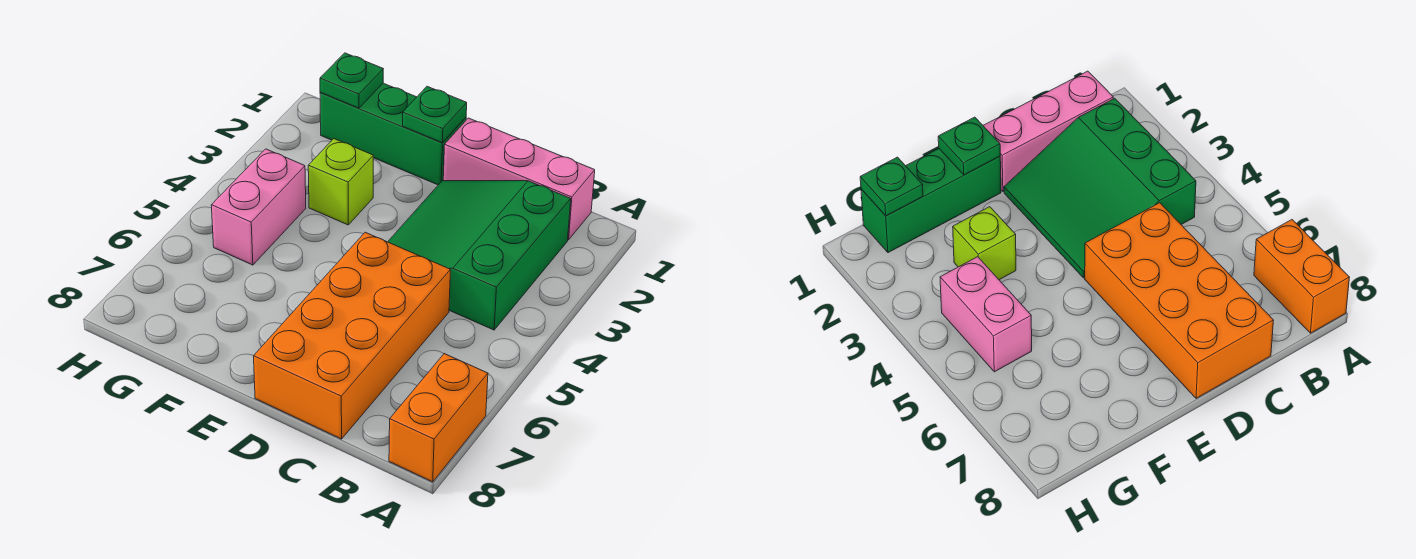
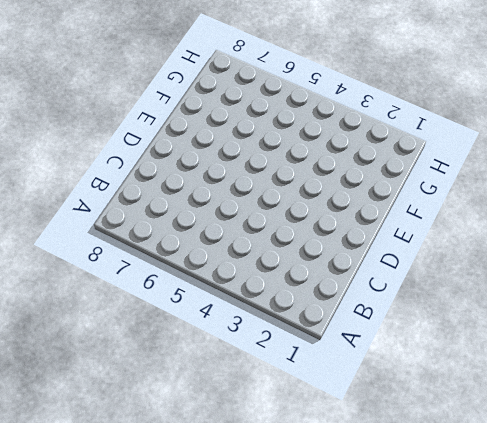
none -> orange 1x2 brick [389,354,488,482]
none -> pink 1x3 brick [443,118,595,240]

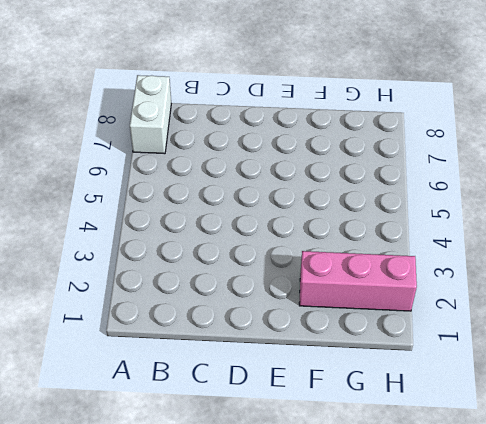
white 1x2 brick [130,75,171,154] -> orange 1x2 brick [389,354,488,482]
pink 1x3 brick [299,251,417,311] -> pink 1x3 brick moved to [443,118,595,240]
none -> green 3x3 slope [388,181,571,330]
none -> orange 2x4 brick [254,232,450,439]

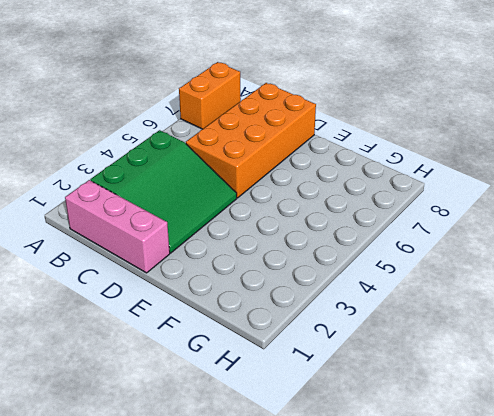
none -> green 1x3 brick [320,83,466,185]
none -> lime 1x1 brick [308,139,373,225]

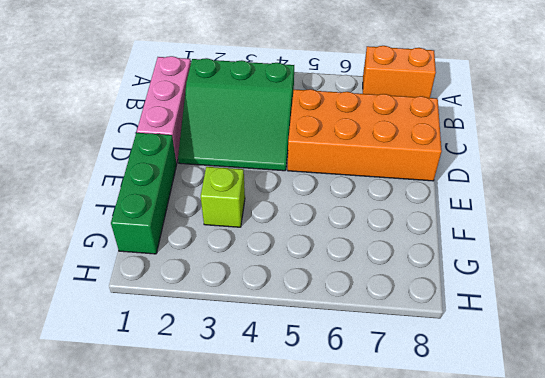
none -> pink 1x2 brick [211,149,306,265]
none -> green 1x1 plate [403,86,467,143]

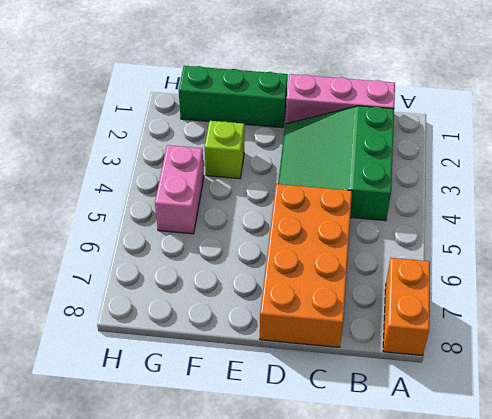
none -> green 1x1 plate [403,86,467,143]
none -> green 1x1 plate [320,53,383,108]

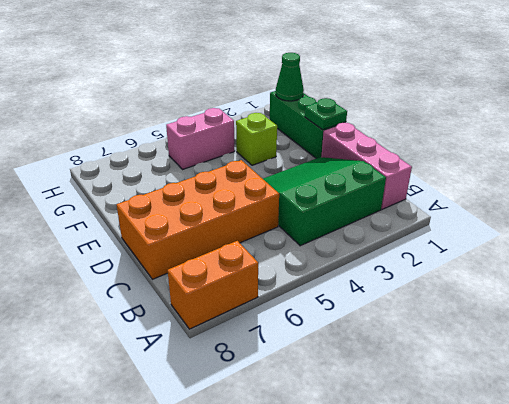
green 1x1 cone [276,53,304,101] -> green 1x1 plate [320,53,383,108]

